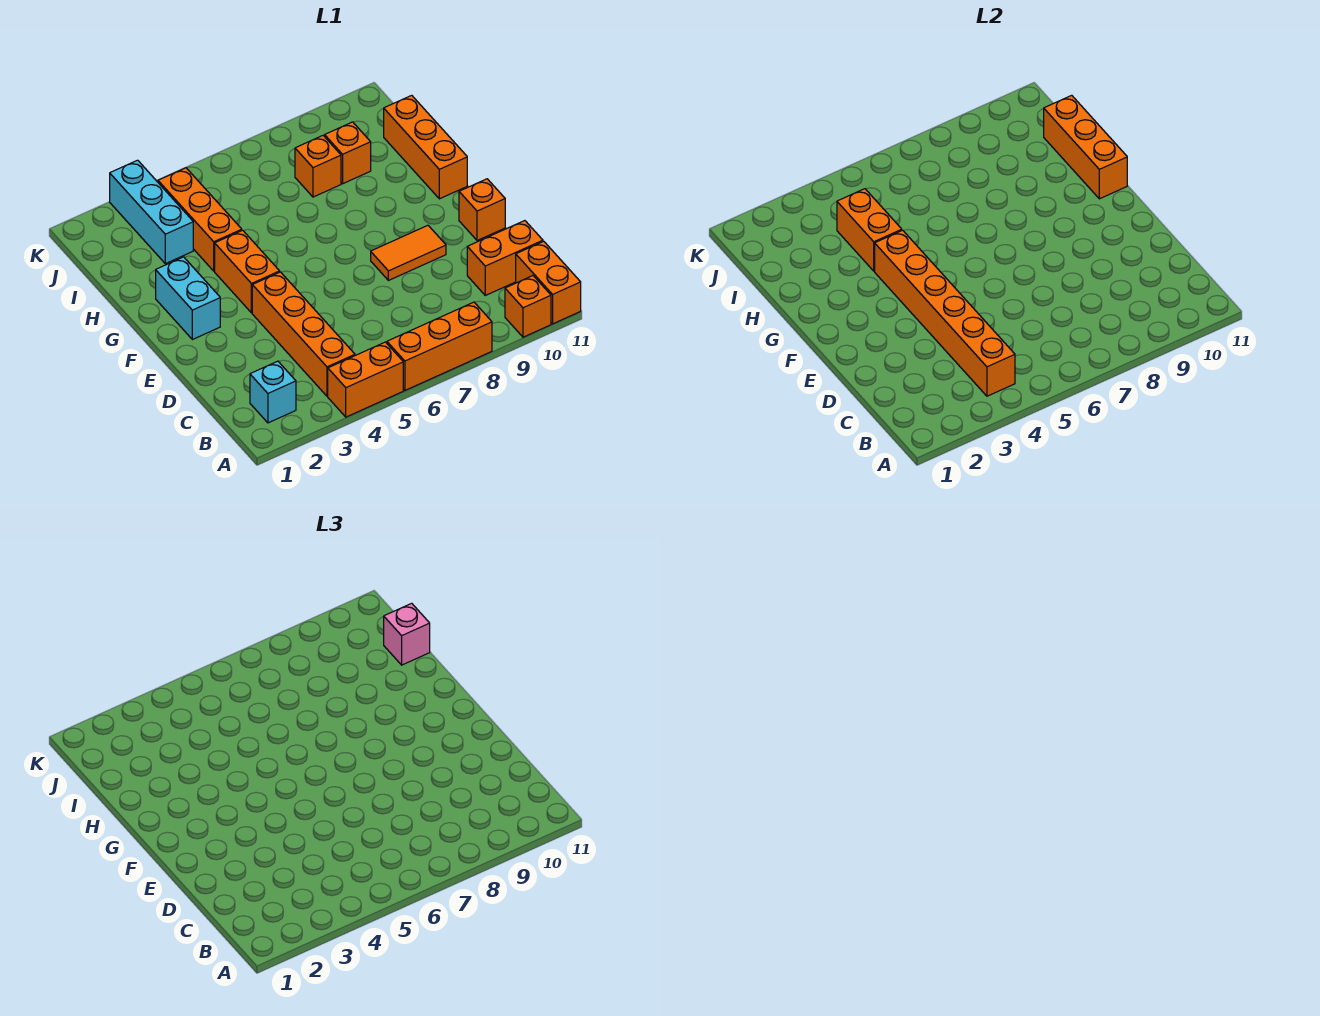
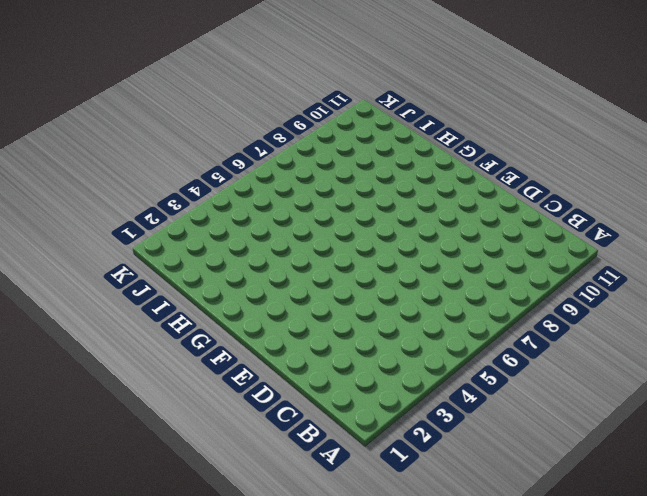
none -> orange 1x2 brick [328,342,403,417]
none -> orange 1x3 brick [387,302,492,390]
none -> orange 1x1 brick [505,276,551,337]

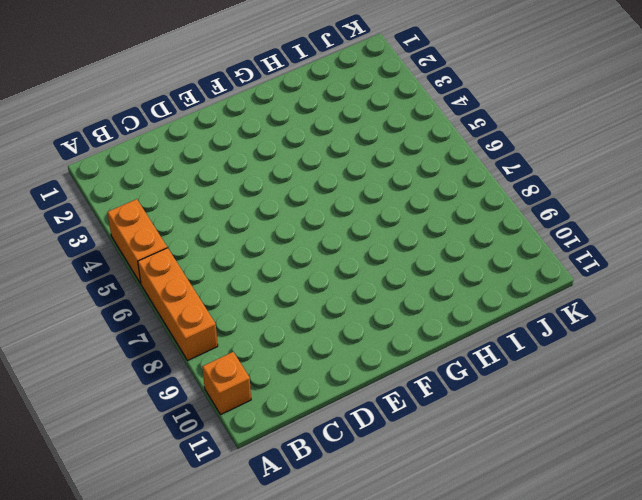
none -> orange 1x2 brick [516,241,581,324]
none -> cyan 1x1 brick [250,361,296,423]
none -> orange 1x4 brick [252,272,355,396]

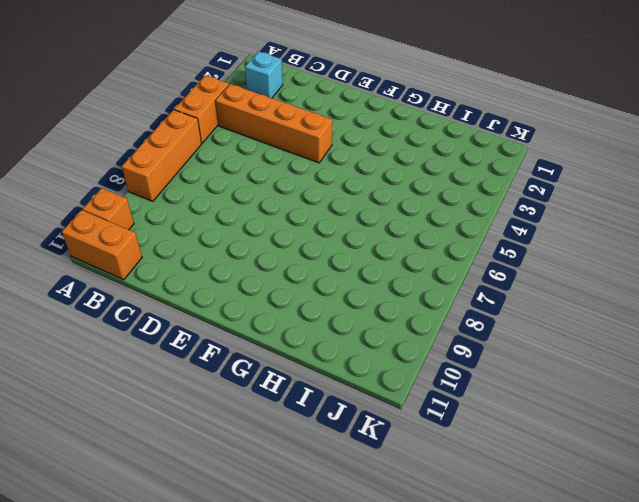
none -> orange 1x2 brick [467,221,543,295]
none -> orange 1x2 tile [371,225,446,280]
none -> orange 1x1 brick [459,179,505,241]

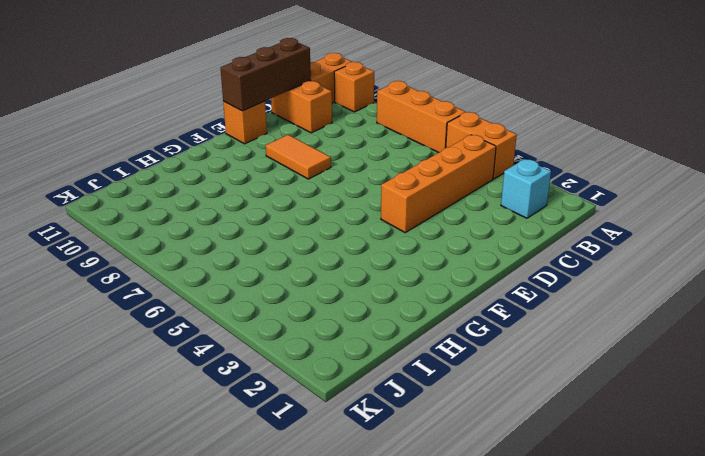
brown 1x3 brick [220,38,311,111] -> none
none -> cyan 1x2 brick [156,257,220,340]
none -> orange 1x2 brick [215,230,280,313]
none -> orange 1x3 brick [384,95,467,199]

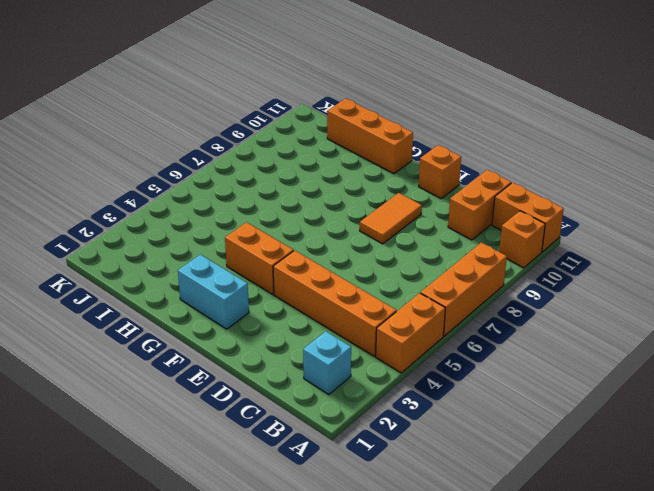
none -> orange 1x3 brick [158,168,242,271]
none -> cyan 1x3 brick [110,160,193,264]
none -> orange 1x1 brick [295,136,341,197]

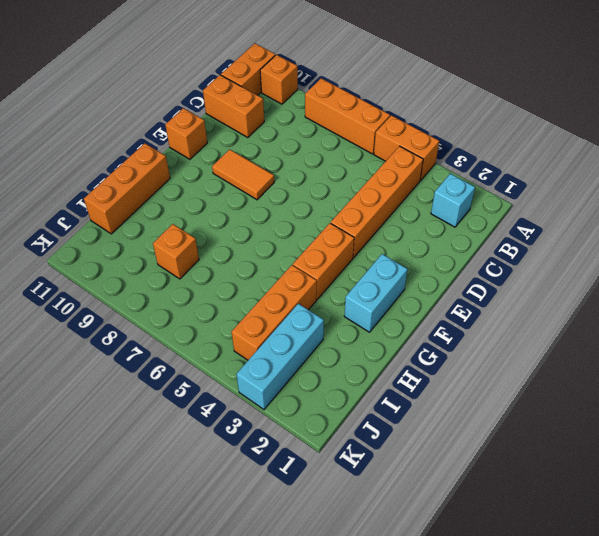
none -> orange 1x1 brick [325,122,371,184]
none -> orange 1x6 brick [875,230,1015,396]
none -> orange 1x3 brick [1044,95,1127,199]

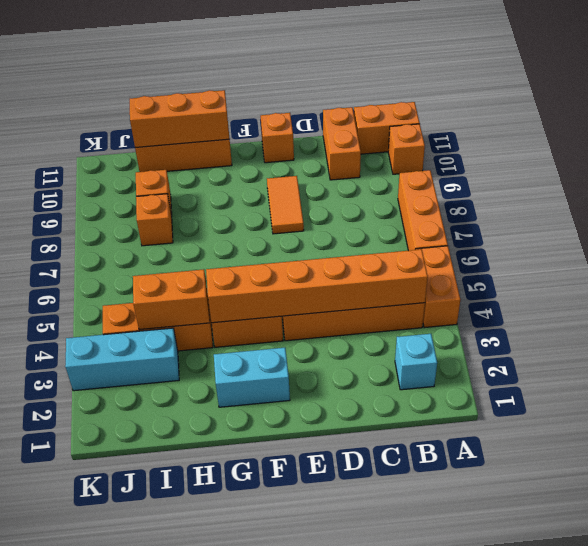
none -> pink 1x1 brick [384,603,430,665]

